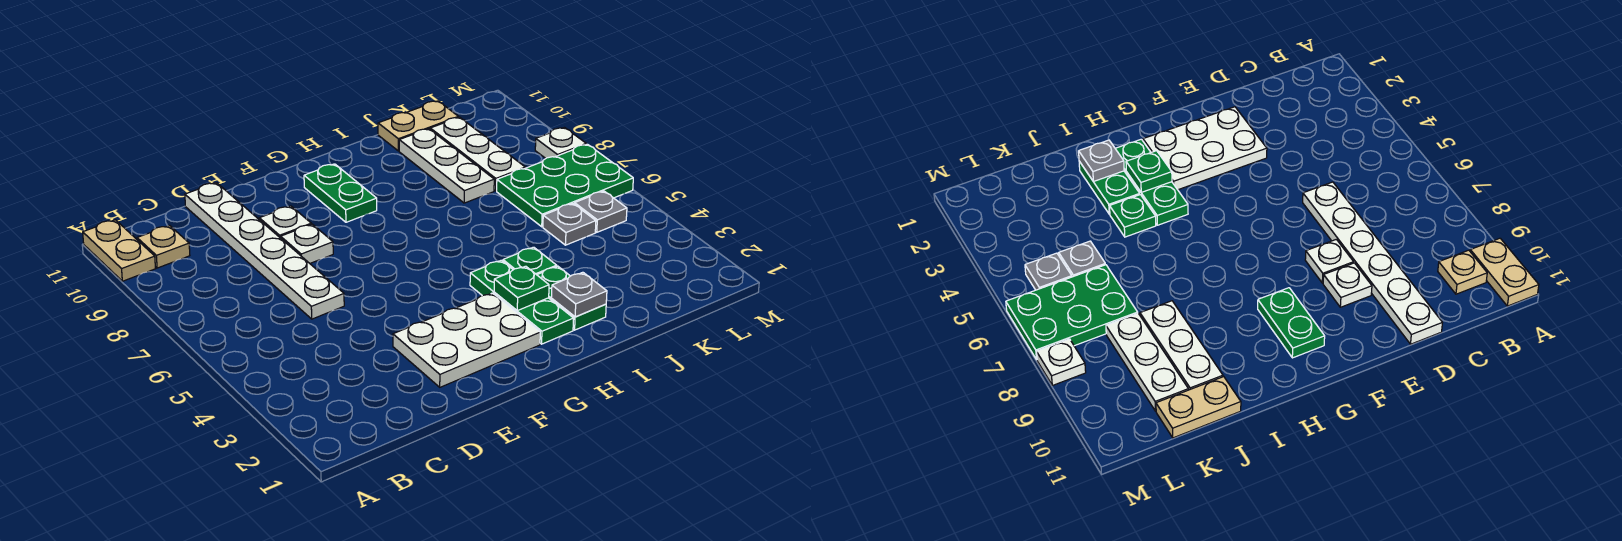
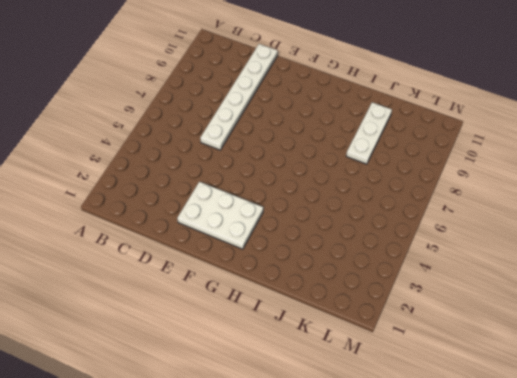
none -> tan 1x2 plate [83,220,156,281]
none -> tan 1x1 plate [137,226,190,268]
none -> white 1x1 plate [281,224,333,263]

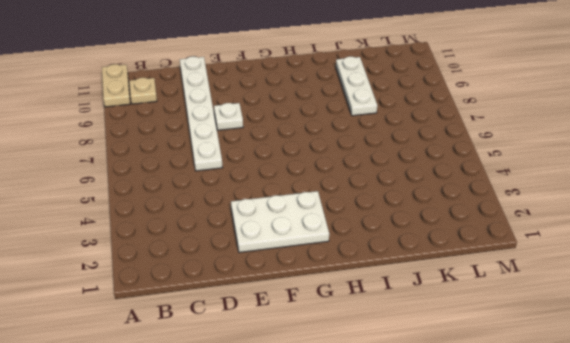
none -> white 1x1 plate [259,206,311,238]
none -> green 1x2 plate [304,164,377,222]
none -> green 1x3 plate [470,260,574,344]

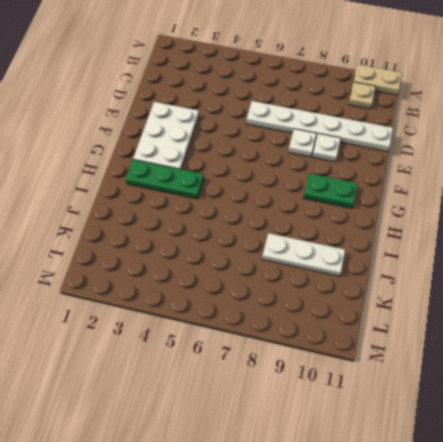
none -> green 1x2 plate [537,266,606,330]
none -> green 1x1 plate [503,247,557,275]
none -> tan 1x2 plate [378,101,458,151]

